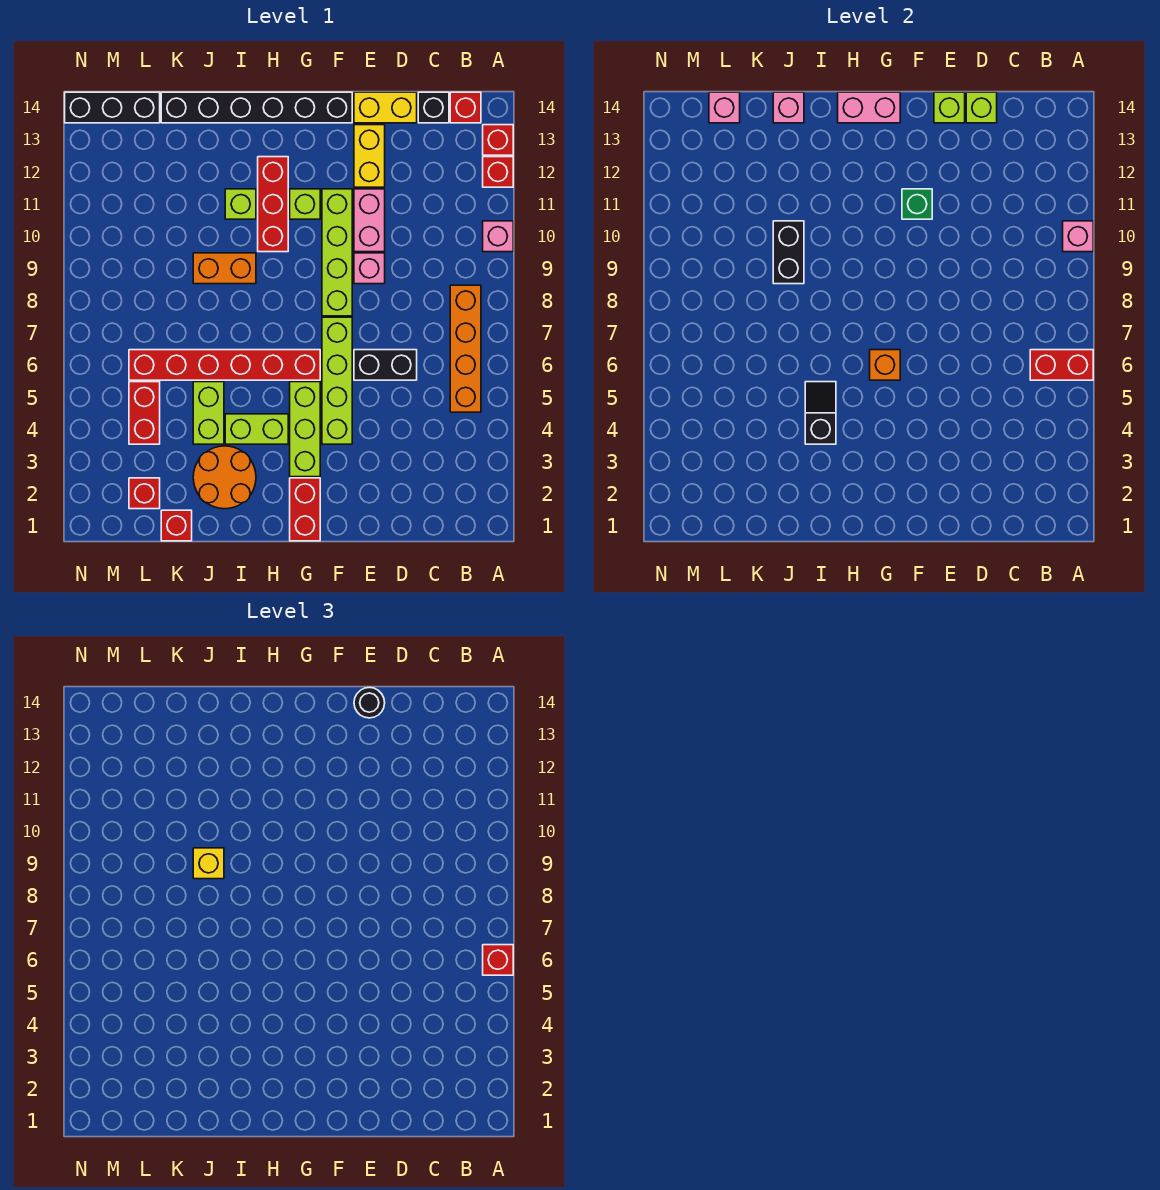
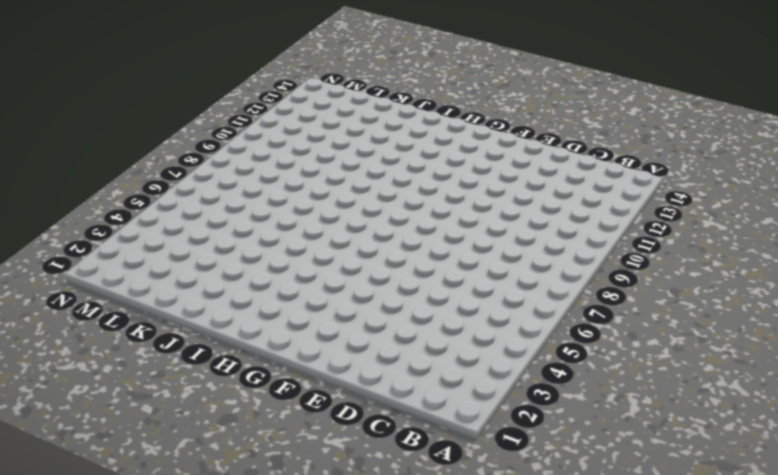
none -> pink 1x1 brick [483,221,513,252]
none -> red 1x1 brick [483,157,513,187]
none -> red 1x1 brick [483,125,513,155]
none -> orange 1x4 brick [450,285,481,412]

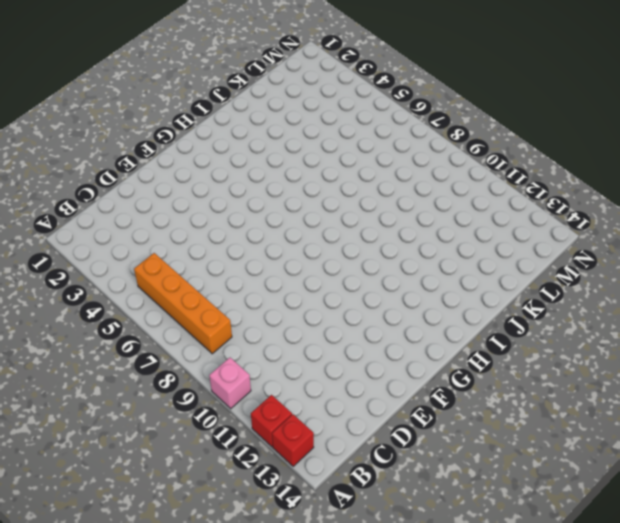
none -> red 1x1 brick [450,92,481,123]
none -> black 1x1 brick [418,92,449,123]
none -> black 1x2 brick [354,350,417,380]
none -> yellow 1x2 brick [354,92,417,123]

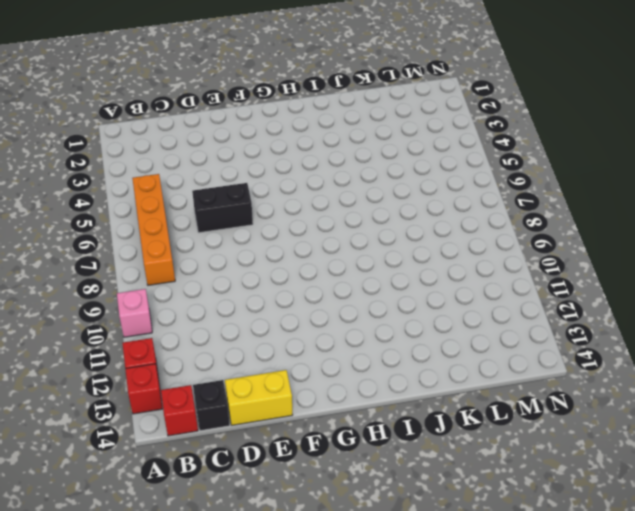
none -> pink 1x1 brick [354,253,385,284]
none -> pink 1x2 brick [354,189,385,252]
none -> yellow 1x2 brick [354,125,385,187]
none -> lime 1x4 brick [322,317,352,444]

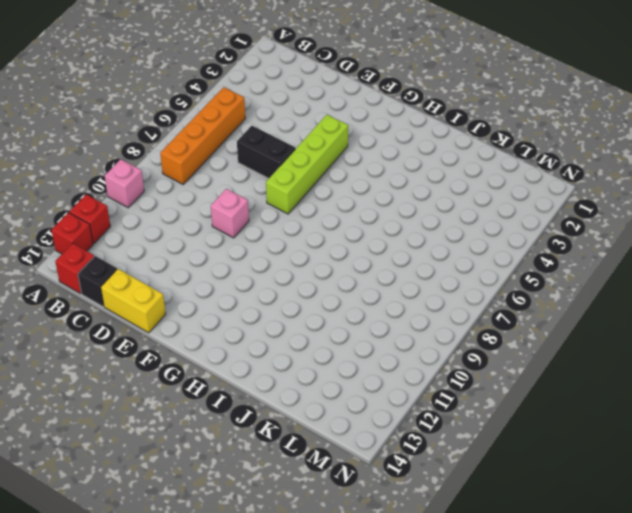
none -> pink 1x2 brick [354,189,385,252]
none -> yellow 1x2 brick [354,125,385,187]
none -> lime 1x4 brick [322,189,352,316]
none -> black 1x6 brick [161,92,352,123]

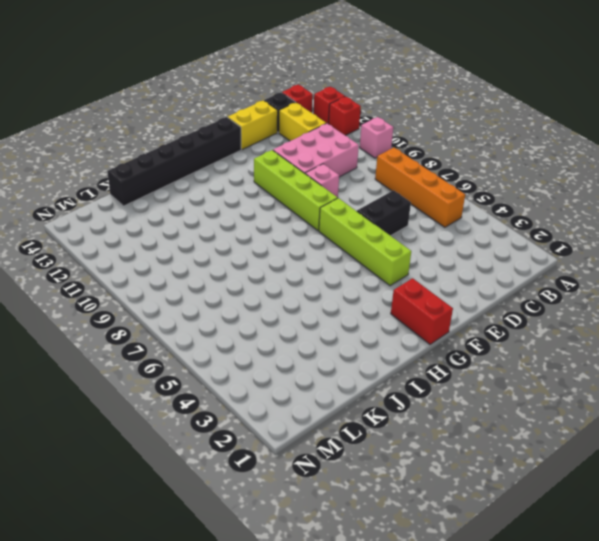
pink 2x3 brick [273,123,359,177] -> pink 1x2 brick [354,189,385,252]
yellow 1x2 brick [279,102,326,141] -> yellow 1x2 brick moved to [354,125,385,187]
none -> lime 1x3 brick [290,382,320,477]
none -> red 1x6 brick [129,350,320,380]
none -> lime 1x1 brick [290,189,320,219]
none -> lime 1x2 brick [225,414,288,444]

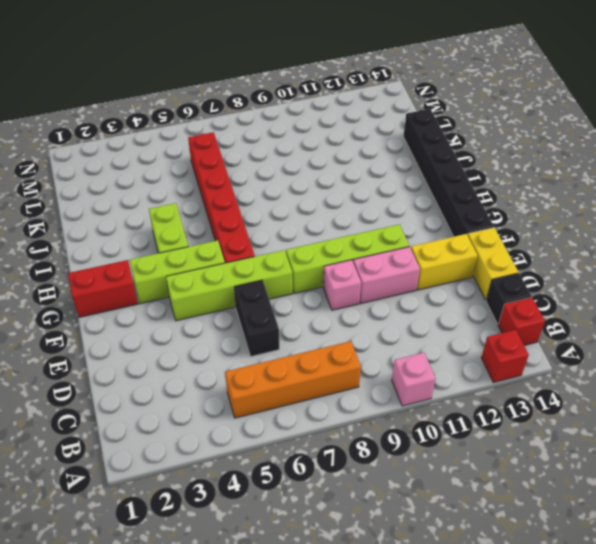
none -> red 1x1 brick [483,157,513,187]
none -> lime 1x1 brick [290,189,320,219]
none -> red 1x3 brick [258,157,288,252]
none -> orange 2x2 round brick [193,446,256,509]

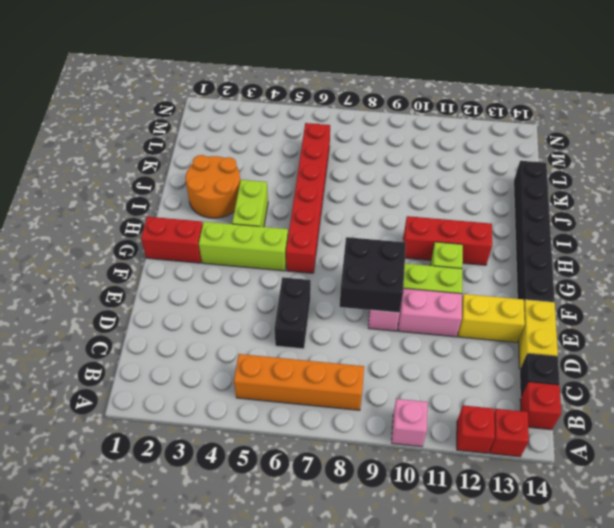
black 2x2 brick [340,237,406,313] -> none
none -> lime 1x4 brick [322,317,352,444]
none -> orange 1x2 brick [193,253,256,284]
none -> lime 1x1 brick [225,189,256,219]
none -> lime 1x2 brick [193,382,224,444]

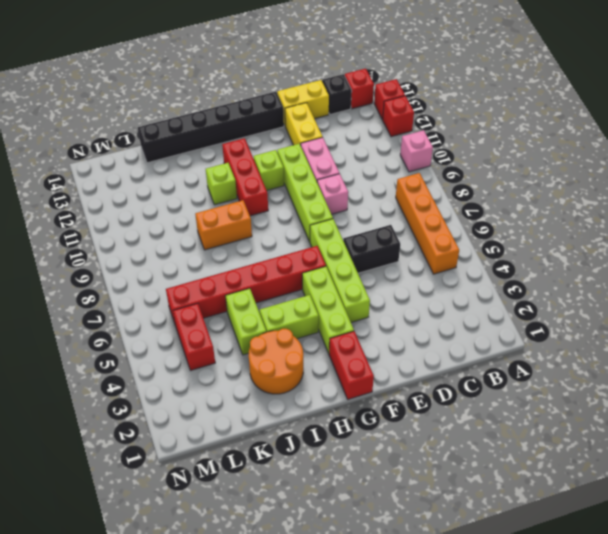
none -> red 1x1 brick [161,510,192,541]
none -> red 1x1 brick [129,478,160,509]
none -> black 1x3 brick [65,92,160,123]
none -> red 1x2 brick [1030,350,1093,380]

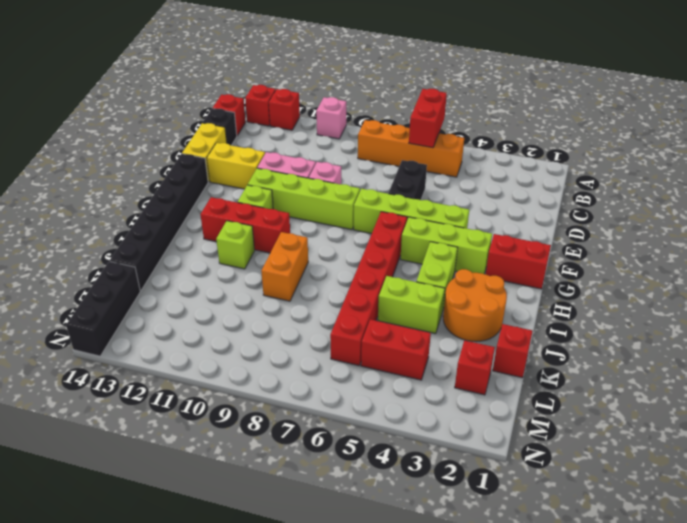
none -> pink 1x1 brick [1063,221,1093,252]
none -> lime 1x1 brick [966,92,997,123]
none -> lime 1x1 brick [934,92,965,123]
none -> green 1x1 brick [902,189,932,219]

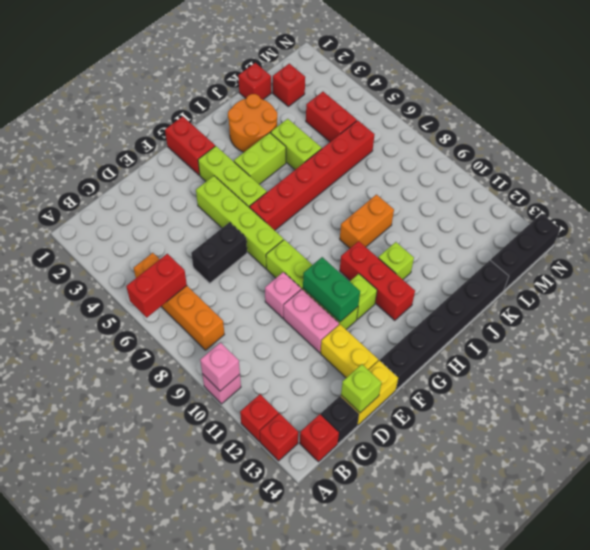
green 1x2 brick [303,257,360,322] -> green 1x1 brick [902,189,932,219]
none -> lime 1x1 brick [934,92,965,123]
none -> orange 1x1 brick [870,350,900,380]
none -> pink 1x2 brick [838,92,900,123]
none -> black 1x2 slope [805,382,836,444]

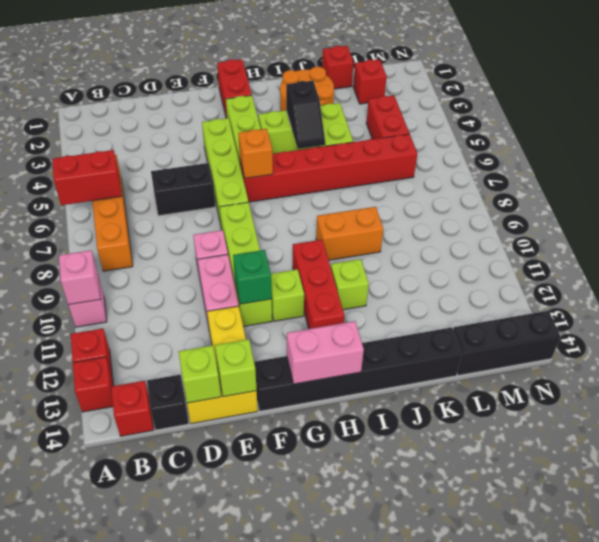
none -> black 1x2 brick [773,221,804,284]
none -> pink 1x1 brick [773,92,804,123]
none -> pink 1x1 brick [709,92,740,123]
none -> red 1x1 brick [483,945,513,975]

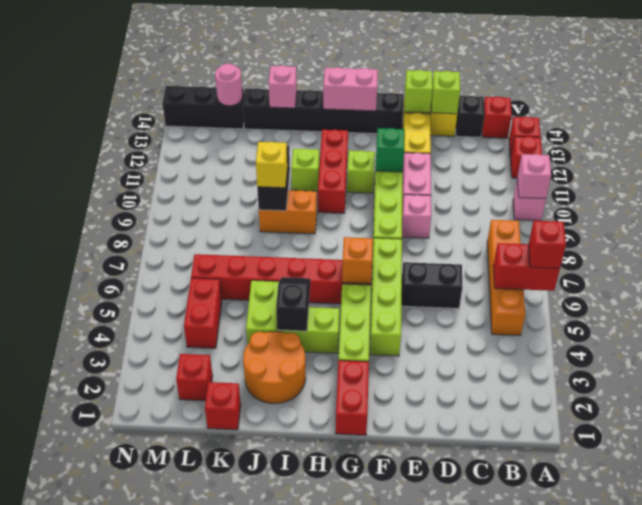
pink 1x1 round brick [215,63,243,106] -> pink 1x1 brick [709,92,740,123]
none -> black 1x1 round brick [354,687,385,718]

